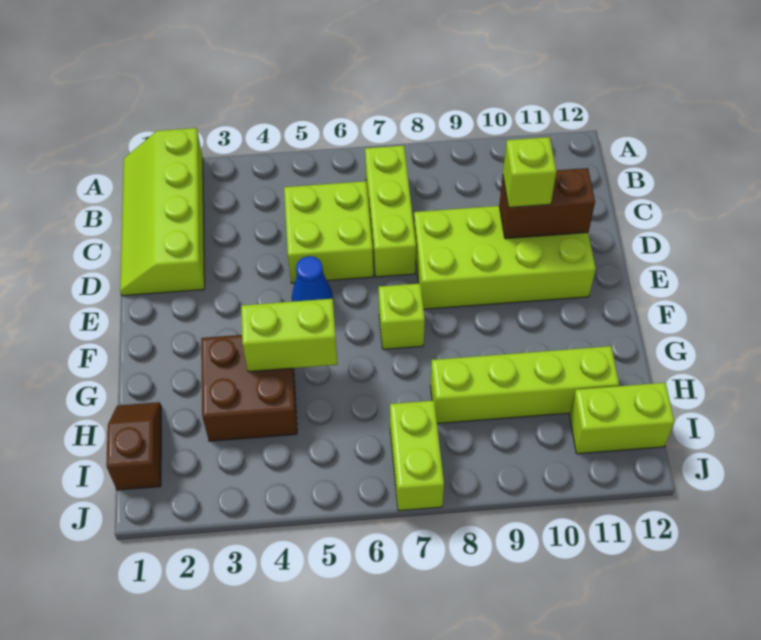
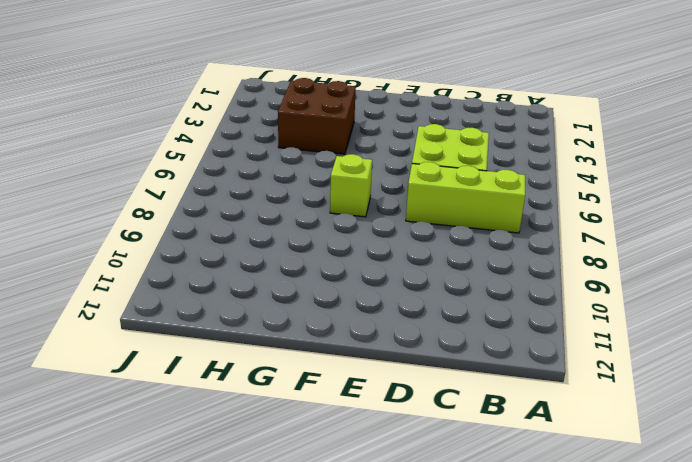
none -> lime 2x4 slope [120,128,205,296]
none -> lime 2x4 brick [414,206,596,309]
none -> blue 1x1 cone [292,256,333,302]

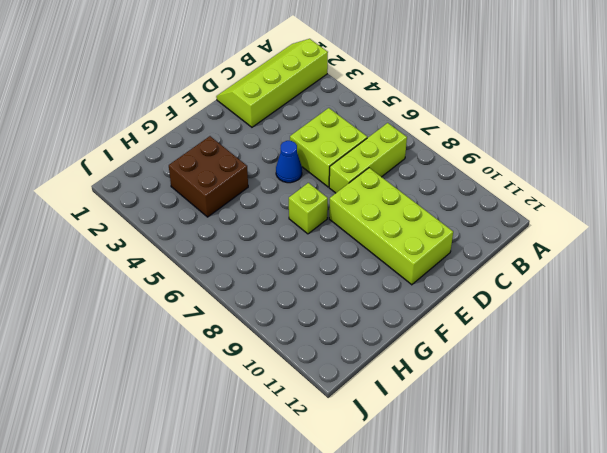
none -> brown 1x2 slope [106,402,162,490]
none -> lime 1x4 brick [430,346,619,424]
none -> lime 1x2 brick [390,401,444,511]

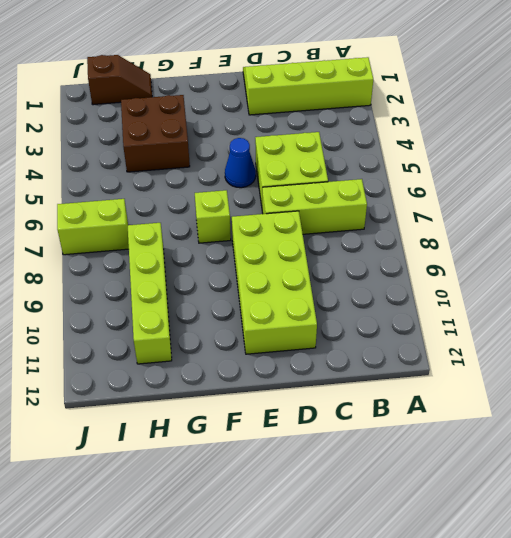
none -> lime 1x2 brick [569,383,674,454]
none -> brown 1x2 brick [499,168,595,239]
none -> lime 1x2 brick [241,299,338,372]

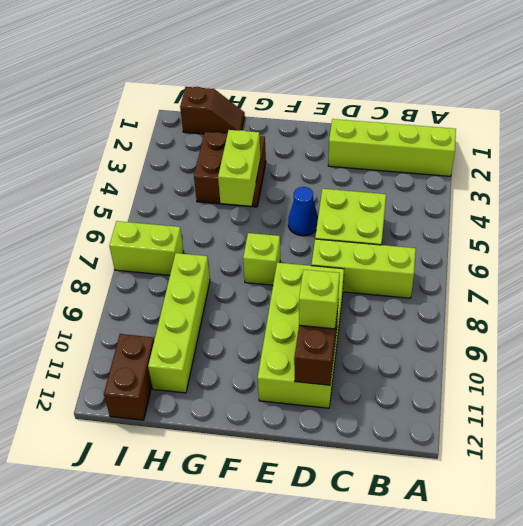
brown 1x2 brick [104,334,154,420] -> lime 1x2 brick [569,383,674,454]

